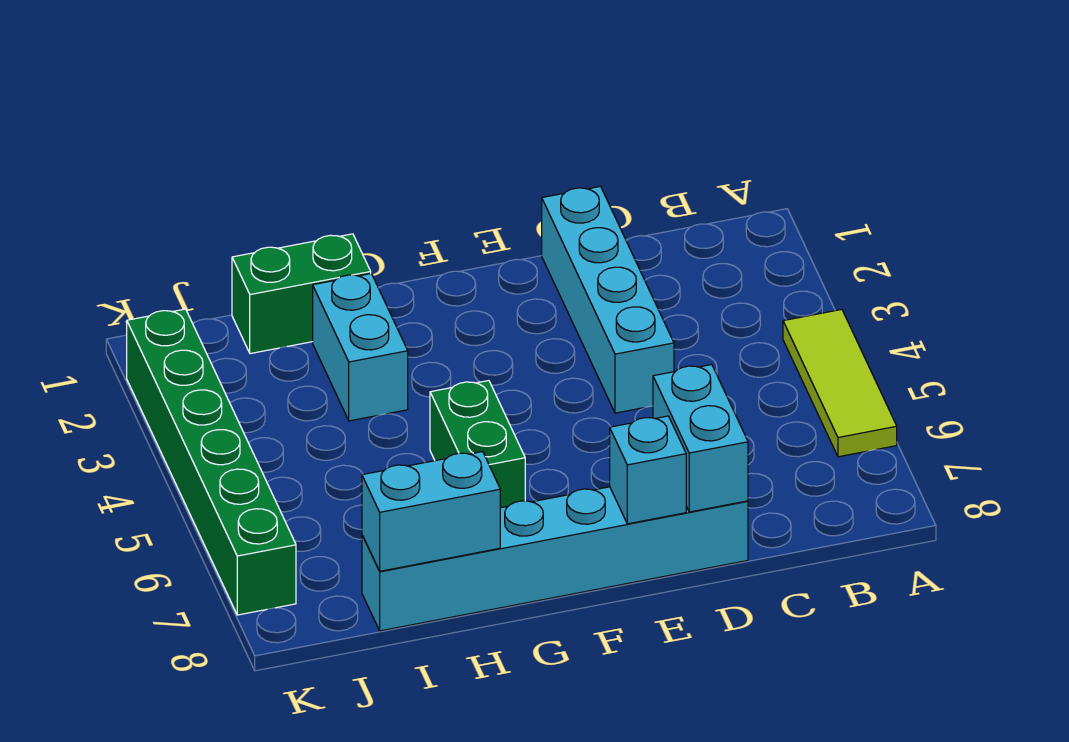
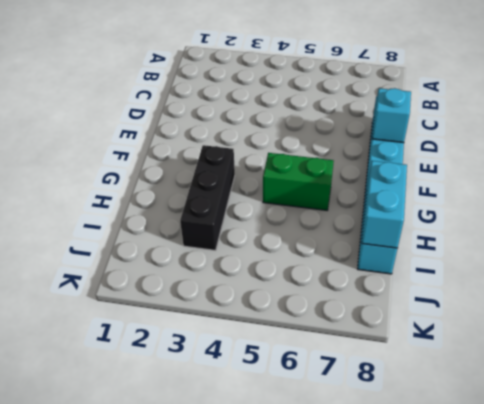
black 1x3 brick [180,145,235,250] -> cyan 1x2 brick [313,274,408,421]
none -> lime 1x3 tile [783,309,897,457]
none -> cyan 1x4 brick [542,186,674,413]

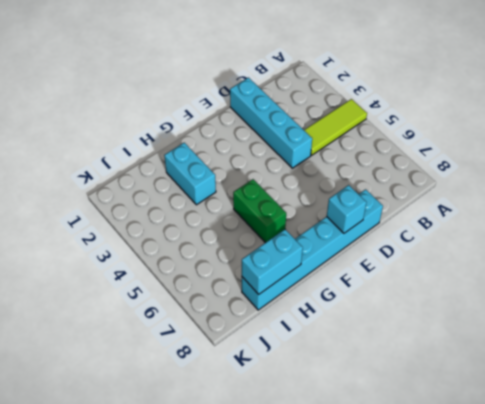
lime 1x3 tile [304,99,367,155] -> lime 1x3 tile turned to [783,309,897,457]
none -> green 1x2 brick [232,234,371,354]
none -> green 1x6 brick [127,309,296,615]

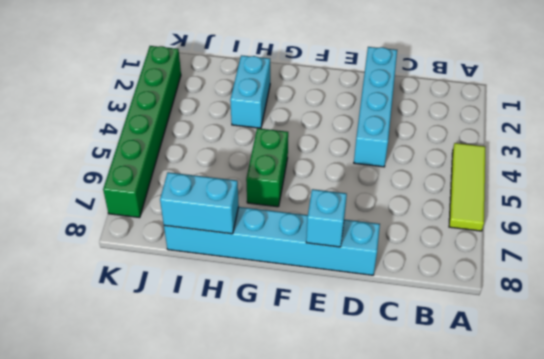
none -> green 1x2 brick [232,234,371,354]
none -> cyan 1x2 brick [653,365,748,512]

